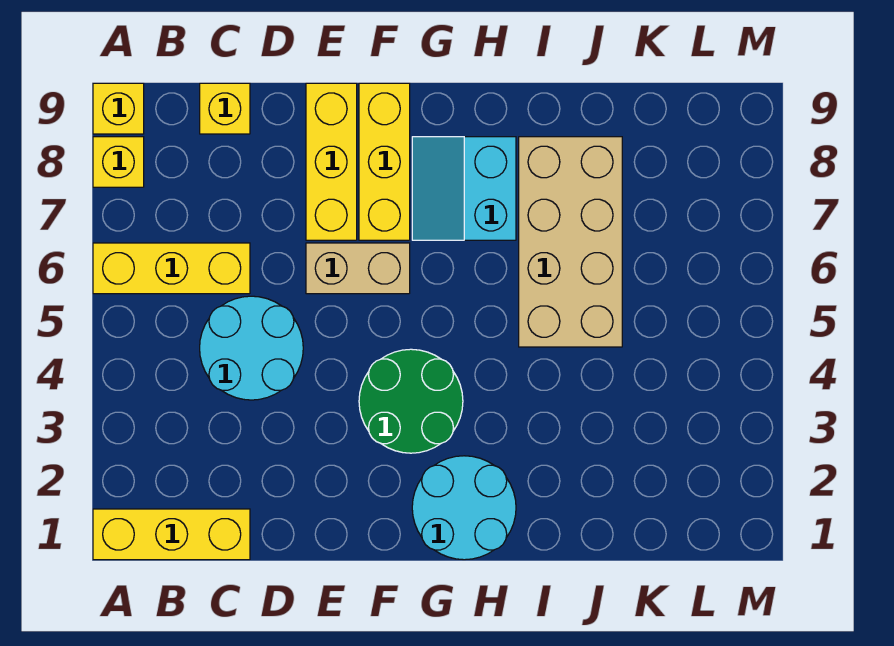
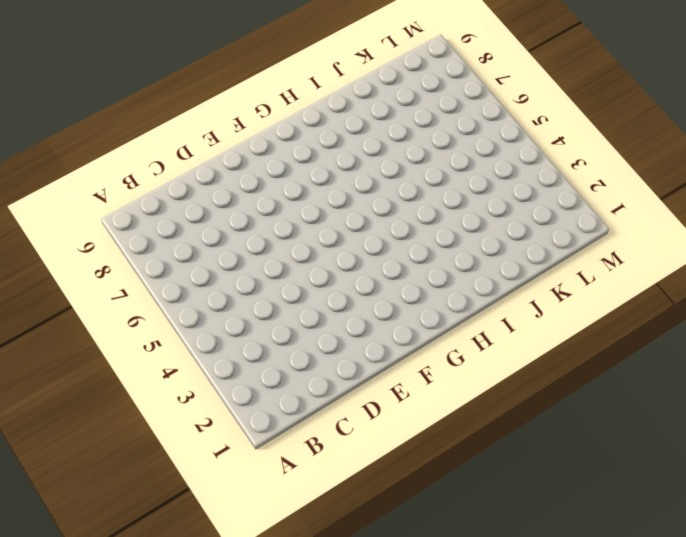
none -> yellow 1x3 brick [93,509,250,560]
none -> yellow 1x3 brick [93,243,250,294]
none -> yellow 1x1 brick [93,137,144,187]

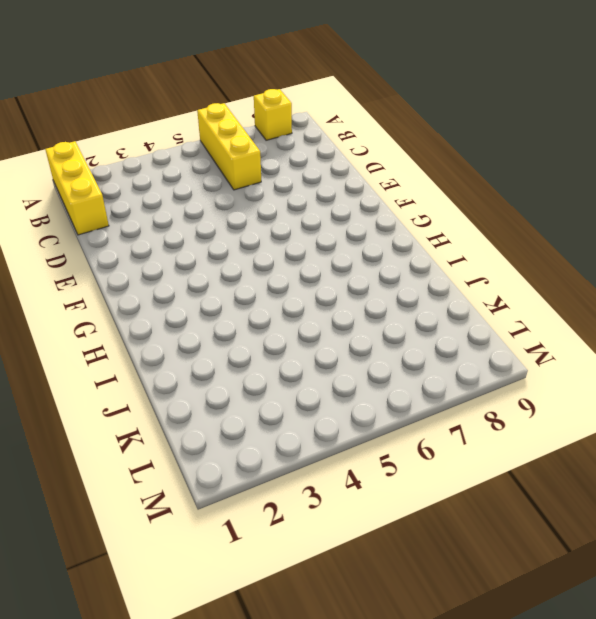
none -> yellow 1x1 brick [93,83,144,134]
none -> cyan 2x2 round brick [200,296,303,400]
none -> yellow 1x1 brick [200,83,250,134]

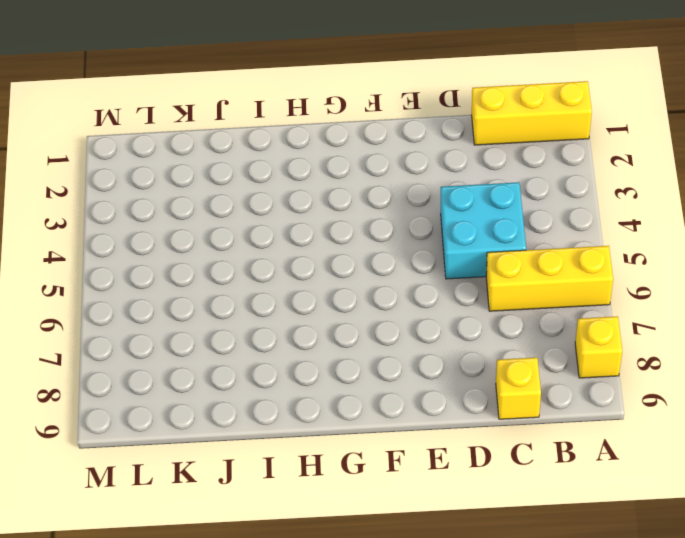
cyan 2x2 brick [441,182,526,279] -> cyan 2x2 round brick [200,296,303,400]
none -> yellow 1x1 brick [93,83,144,134]
none -> tan 1x2 brick [306,243,410,294]
none -> yellow 1x3 brick [306,83,357,240]

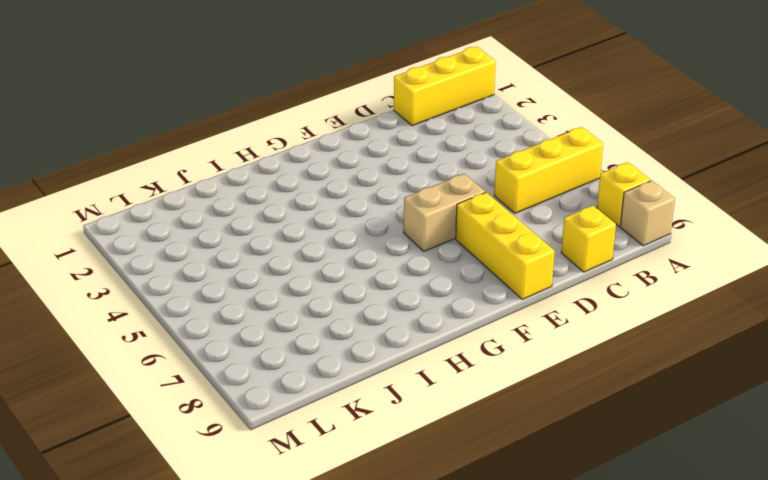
tan 1x1 brick [620,181,675,246] -> yellow 1x1 brick [93,83,144,134]
none -> cyan 2x2 round brick [200,296,303,400]
none -> green 2x2 round brick [359,349,463,453]
none -> yellow 1x3 brick [359,83,410,240]

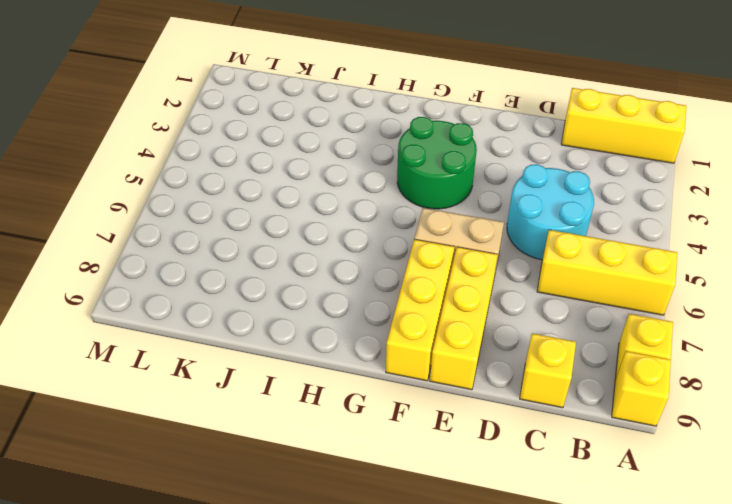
none -> cyan 2x2 round brick [412,456,516,560]
none -> cyan 2x2 slope [412,137,516,240]
none -> tan 2x4 brick [519,137,622,347]

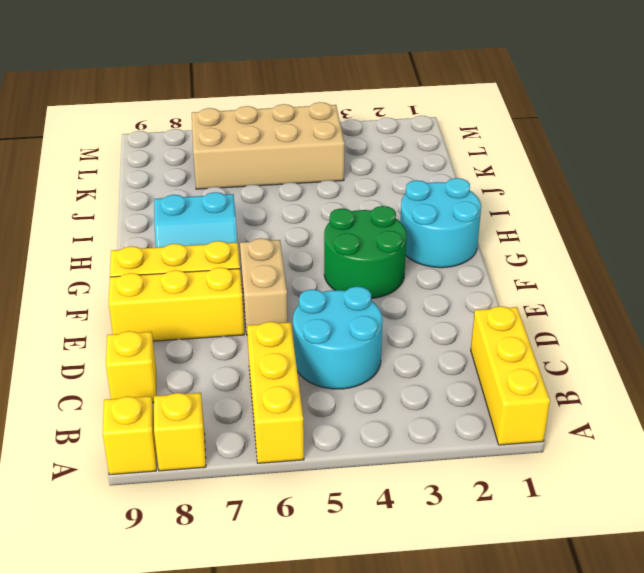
tan 2x4 brick [192,102,345,189] -> tan 2x4 brick moved to [519,137,622,347]

